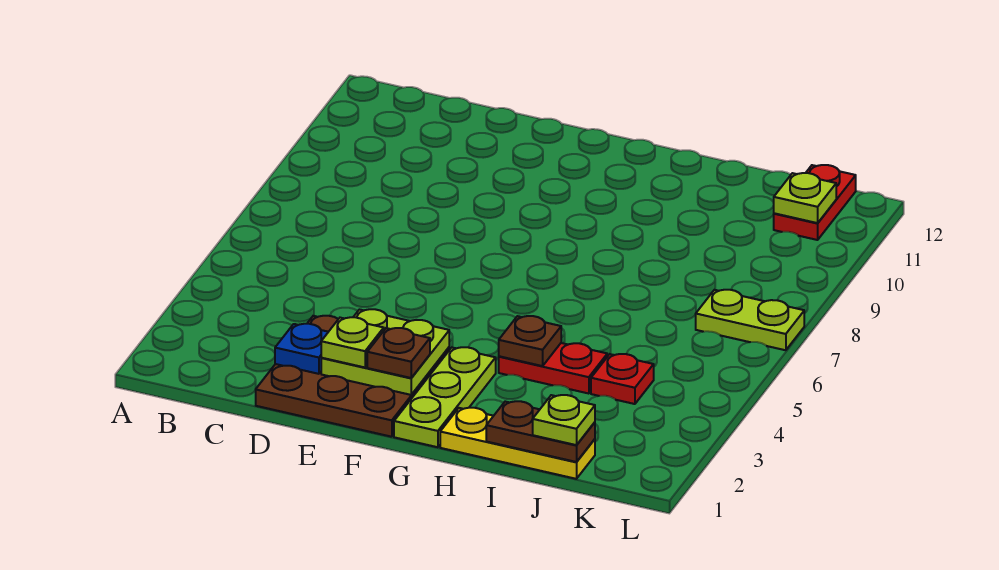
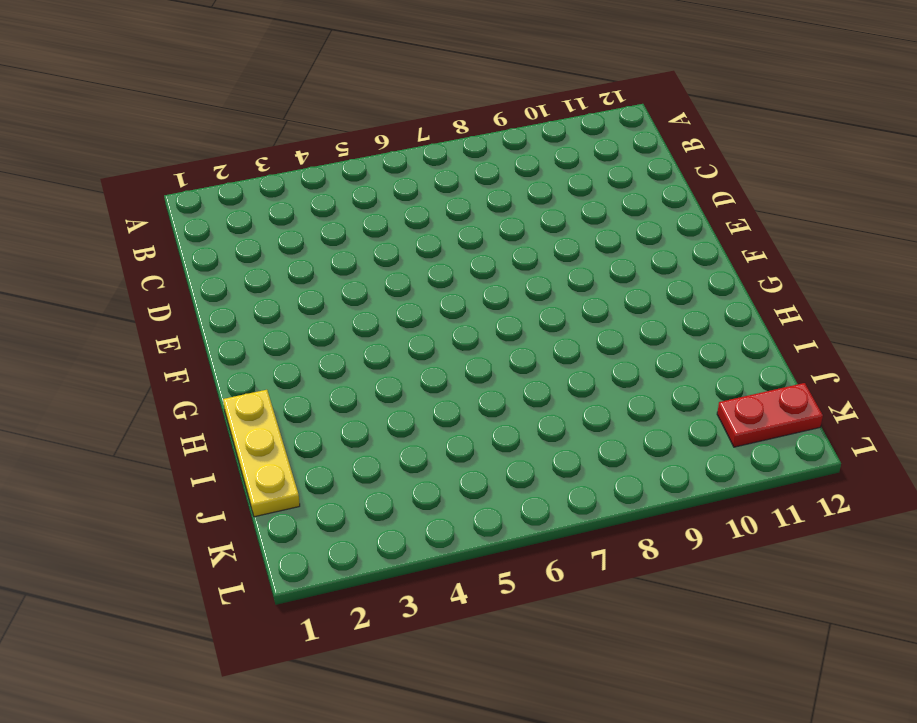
none -> brown 3x3 plate [256,316,449,437]
none -> lime 1x3 plate [394,347,496,447]
none -> red 1x2 plate [499,343,607,394]

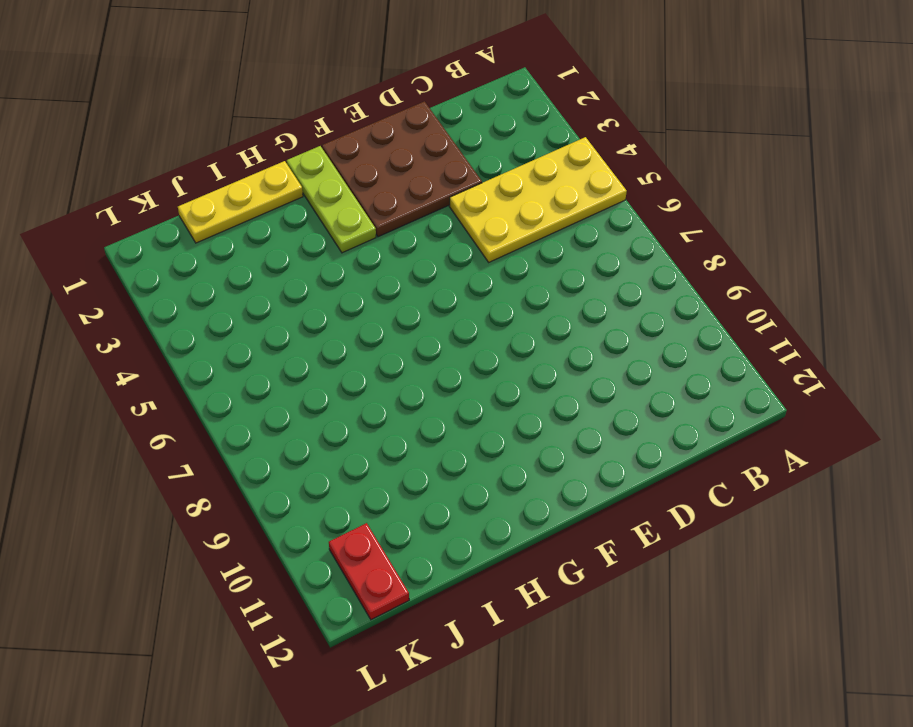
yellow 2x4 plate [449,137,627,262] -> none
none -> red 1x2 plate [499,343,607,394]
none -> red 1x1 plate [591,354,654,404]
none -> lime 1x2 plate [696,290,804,350]

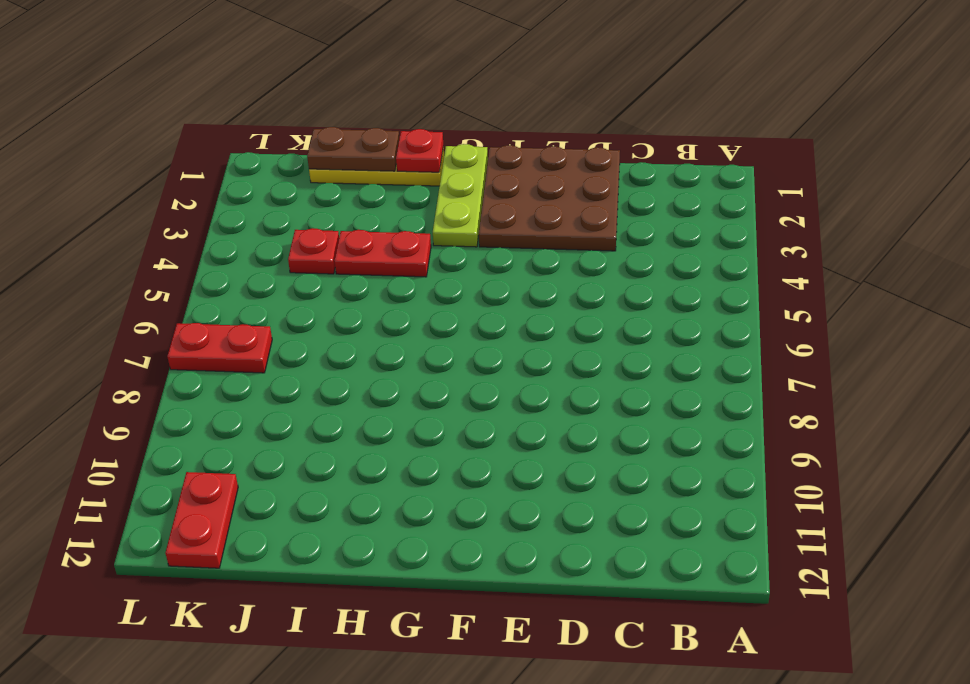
red 1x1 plate [396,129,443,172] -> none
red 1x2 plate [167,323,272,373] -> lime 1x2 plate [696,290,804,350]
none -> blue 1x1 plate [275,324,328,374]
none -> lime 2x2 plate [321,309,449,395]
none -> brown 1x1 plate [499,316,561,366]

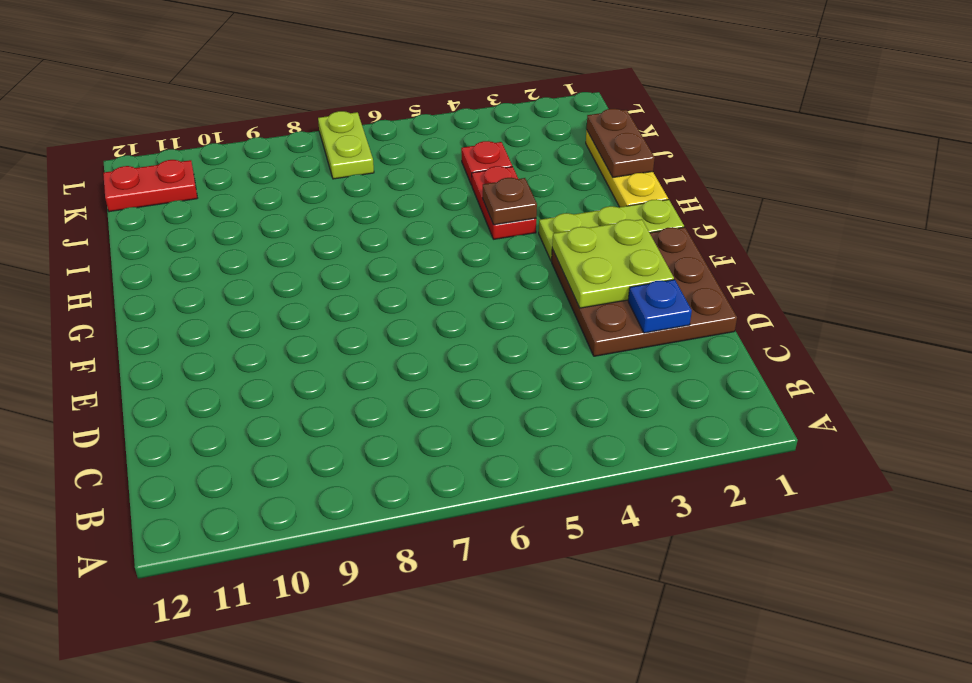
none -> lime 1x1 plate [774,173,836,223]
none -> lime 1x1 plate [321,317,384,367]
none -> brown 1x1 plate [367,328,430,378]

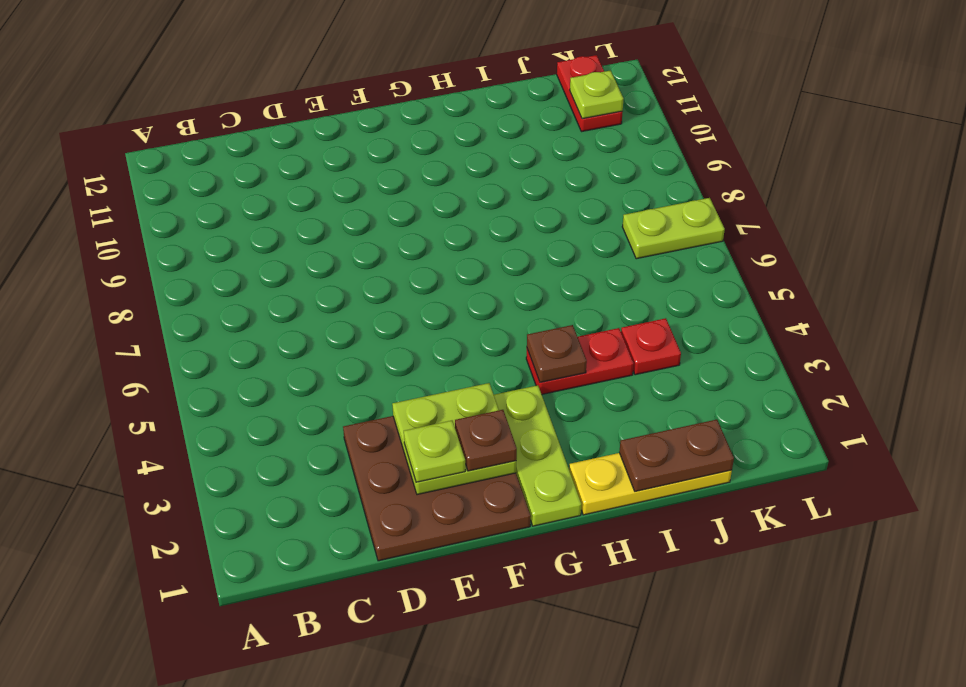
none -> blue 1x1 plate [275,324,328,374]
none -> lime 1x1 plate [533,395,595,445]

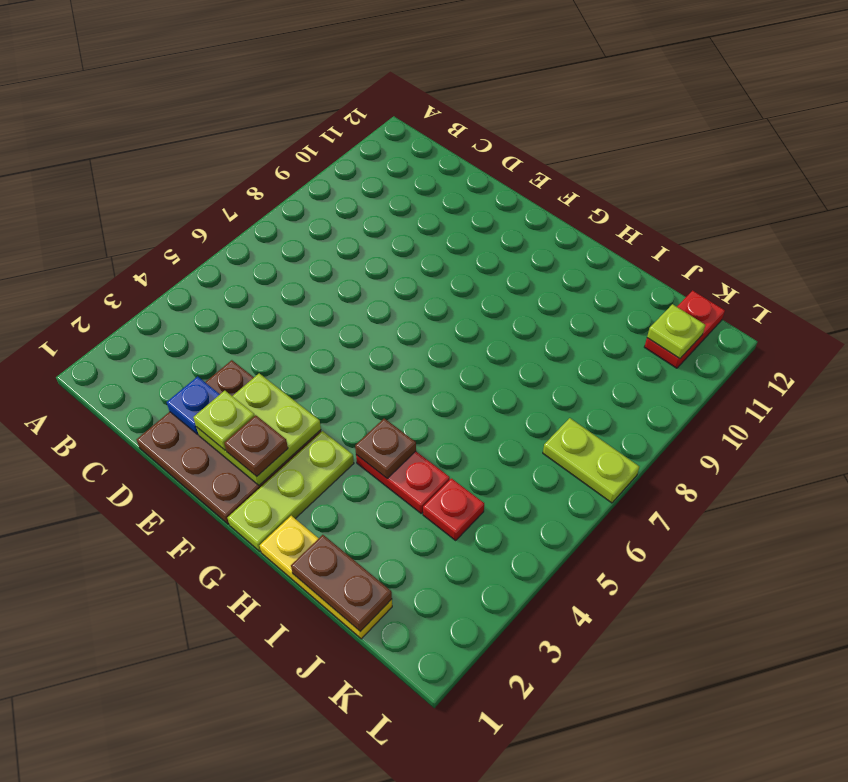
none -> lime 1x1 plate [533,395,595,445]

